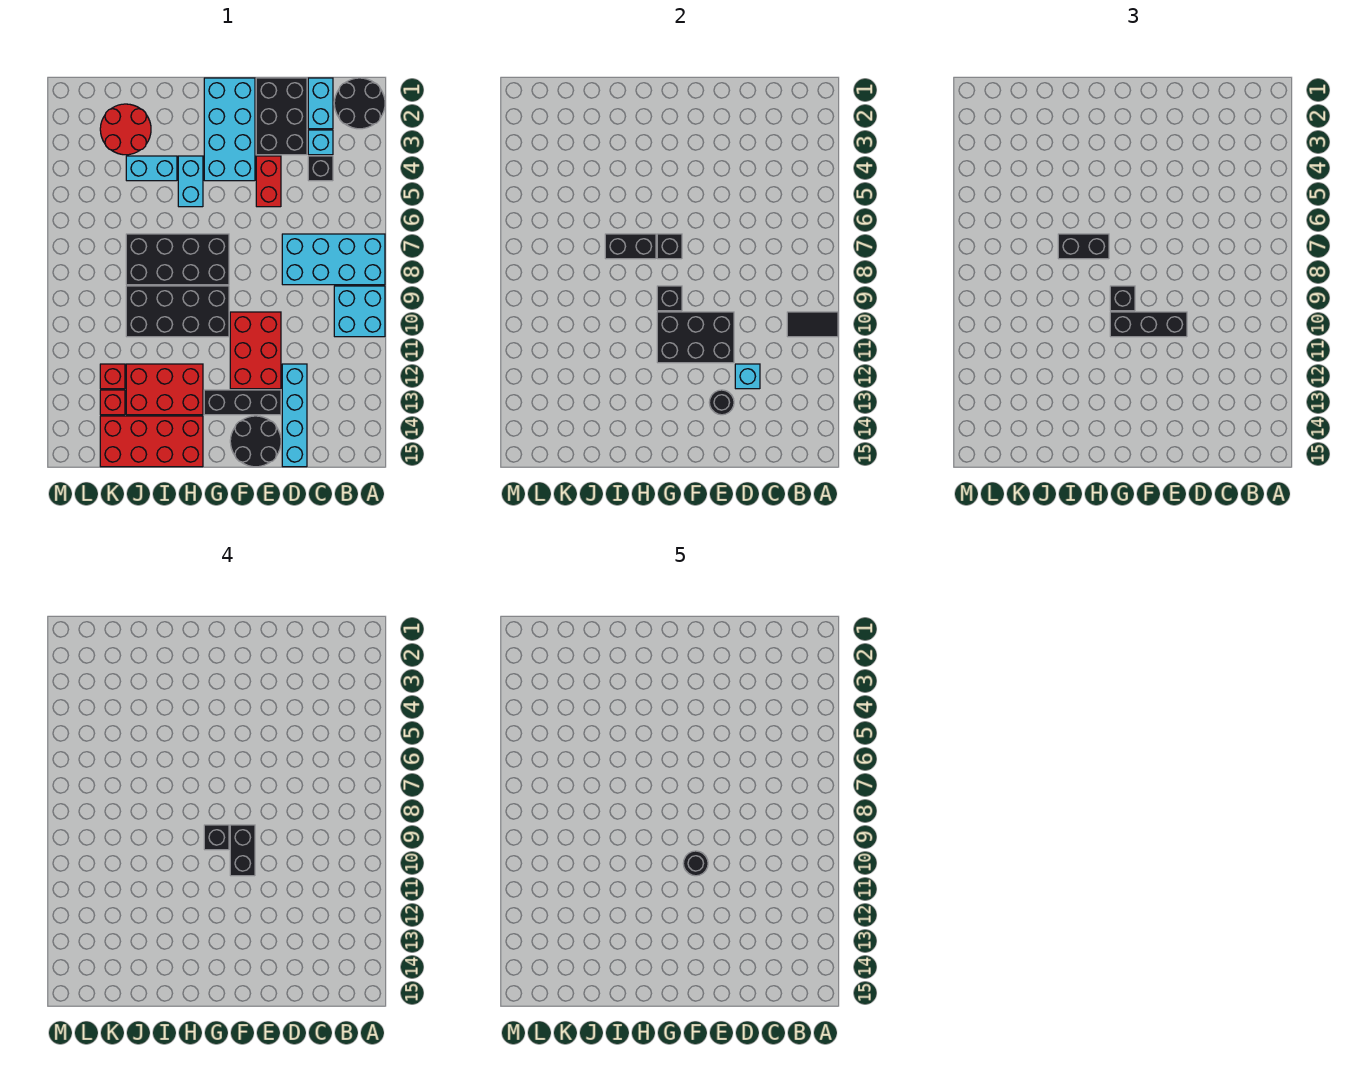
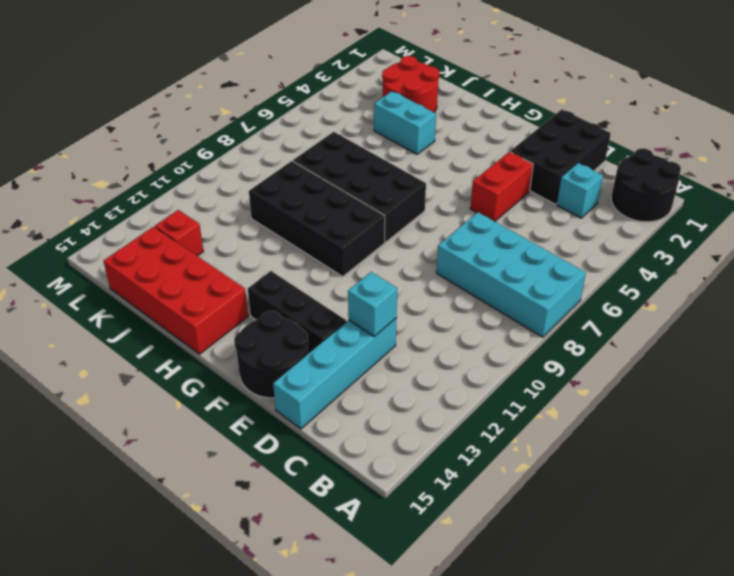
none -> cyan 2x2 brick [334,286,385,337]
none -> cyan 1x2 brick [308,78,333,129]
none -> black 1x1 brick [308,156,333,181]
none -> red 2x3 brick [230,312,281,389]

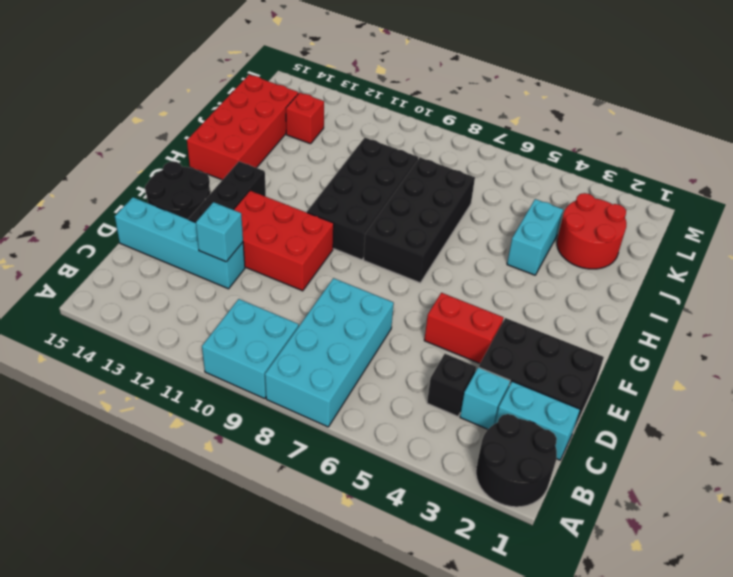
none -> cyan 2x4 brick [204,78,255,181]
none -> cyan 1x2 brick [178,156,203,207]
none -> red 2x3 brick [126,364,203,415]
none -> red 1x1 brick [100,364,125,389]

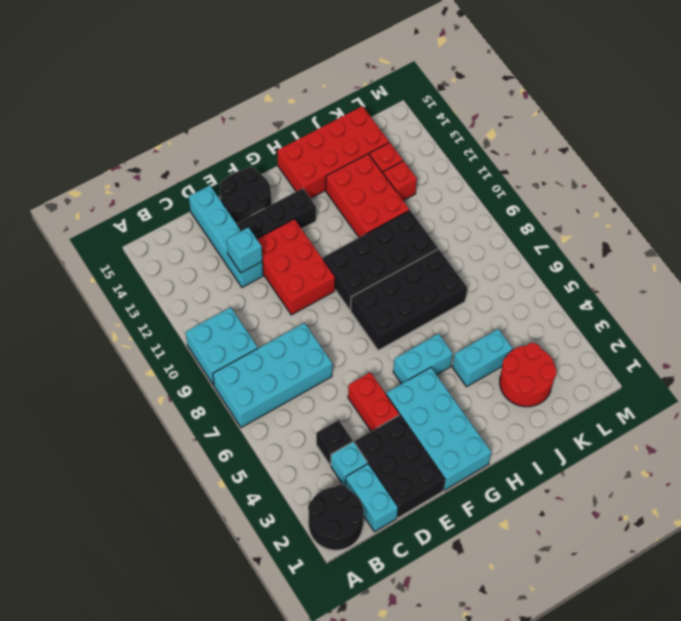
cyan 1x2 brick [393,334,453,384] -> cyan 1x2 brick turned to [178,156,203,207]
red 2x3 brick [326,154,409,237] -> red 2x3 brick turned to [126,364,203,415]
none -> black 1x2 tile [787,312,838,337]
none -> black 2x3 brick [657,312,734,363]
none -> black 1x1 round brick [709,390,734,415]
none -> black 1x1 brick [657,234,682,259]

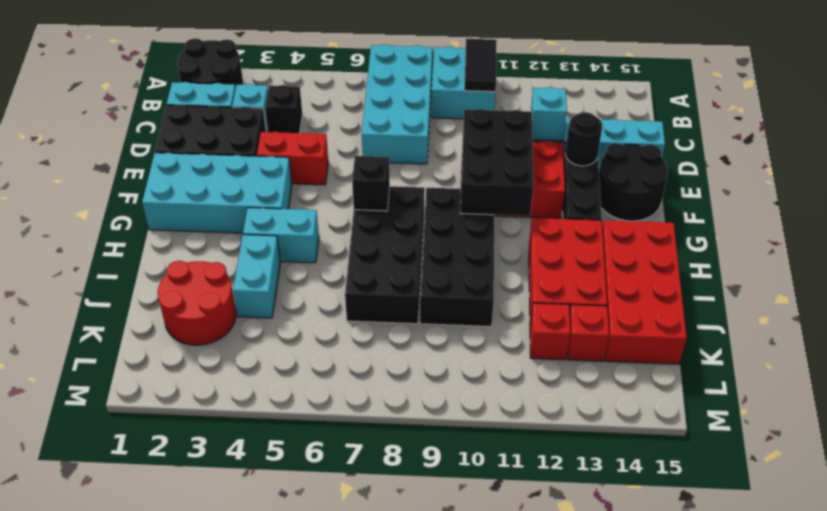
none -> black 1x1 brick [657,286,682,311]
none -> black 1x2 brick [605,234,656,259]
none -> black 1x3 brick [1110,312,1187,337]
none -> black 1x1 brick [1110,286,1135,311]

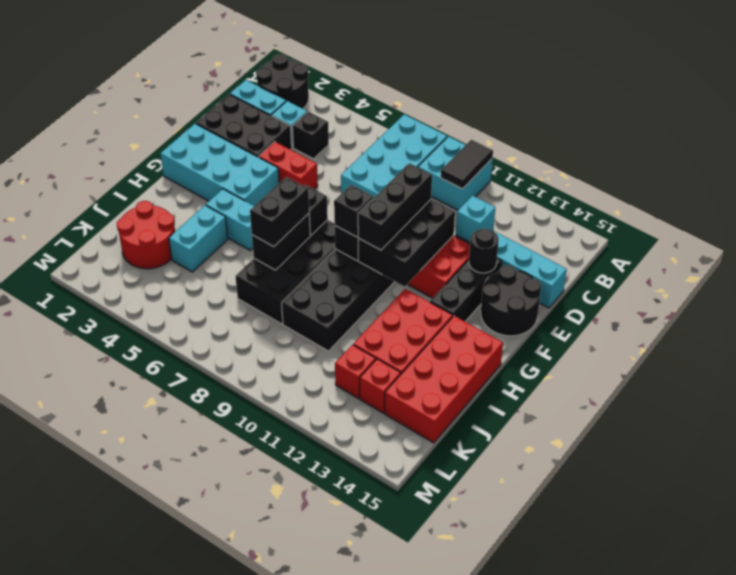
none -> black 1x2 brick [230,825,255,876]
none -> black 1x1 brick [204,825,229,850]
none -> black 1x1 round brick [683,851,708,876]

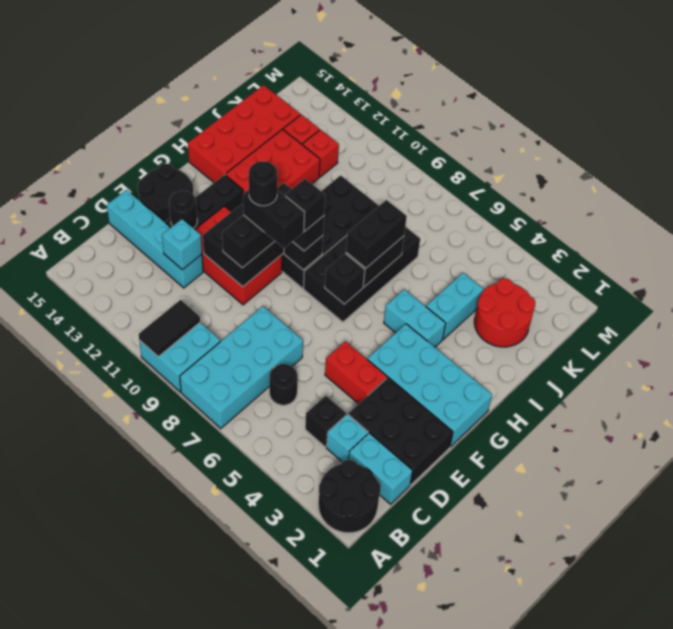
black 1x1 round brick [270,364,298,405] -> none

